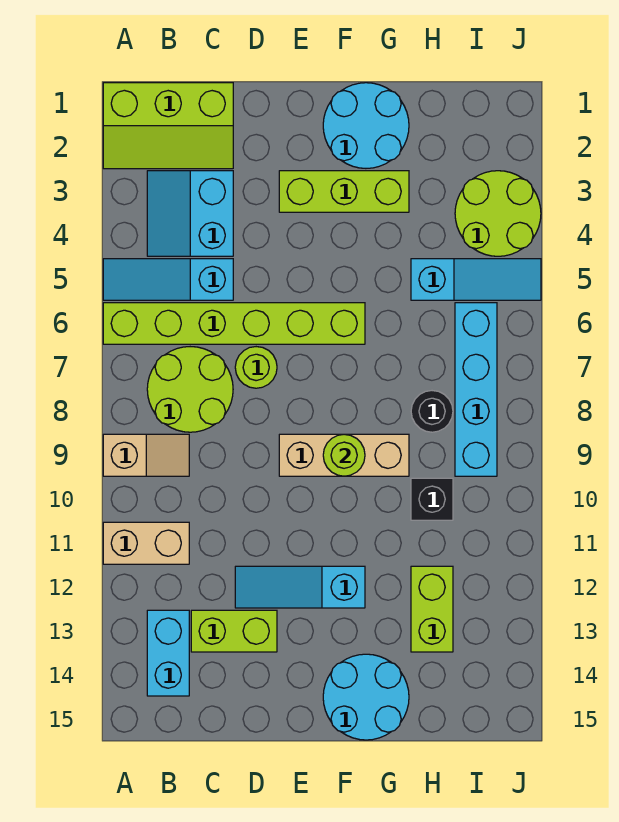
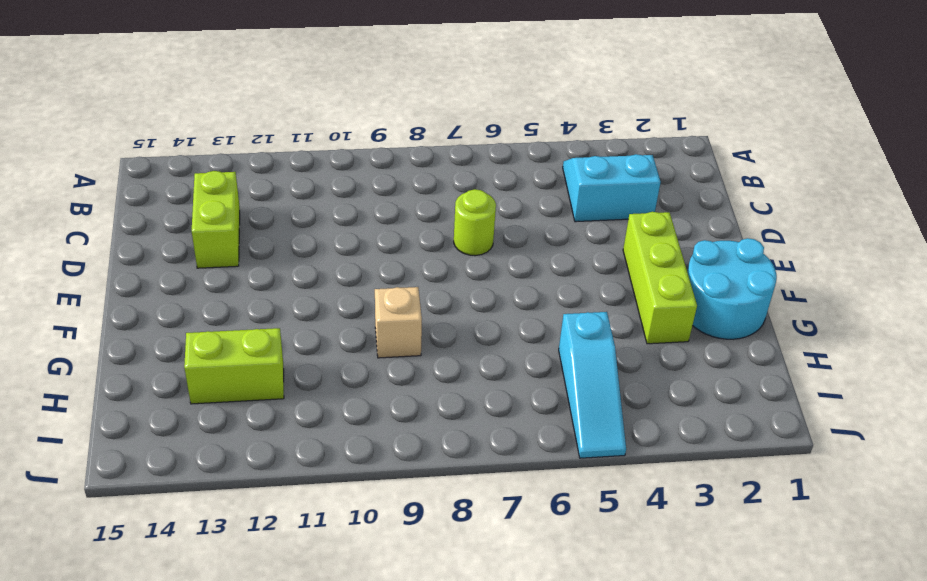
tan 1x1 brick [375,287,422,358] -> tan 1x3 brick [279,434,409,476]
none -> lime 2x3 slope [103,83,233,169]
none -> cyan 1x3 slope [103,259,233,300]
none -> lime 1x6 brick [103,303,365,344]

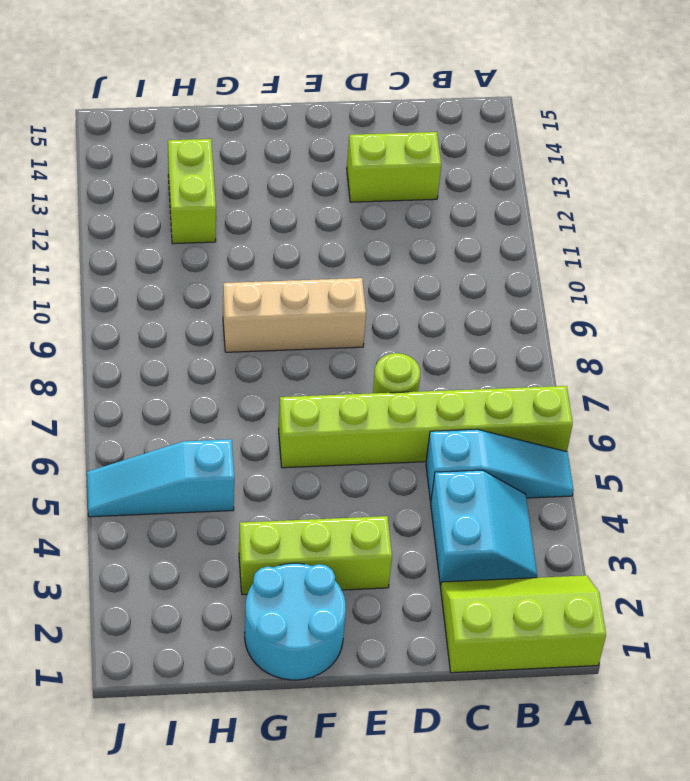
none -> tan 1x2 slope [103,434,189,476]
none -> tan 1x2 brick [103,522,189,564]
none -> lime 2x2 round brick [147,347,233,432]

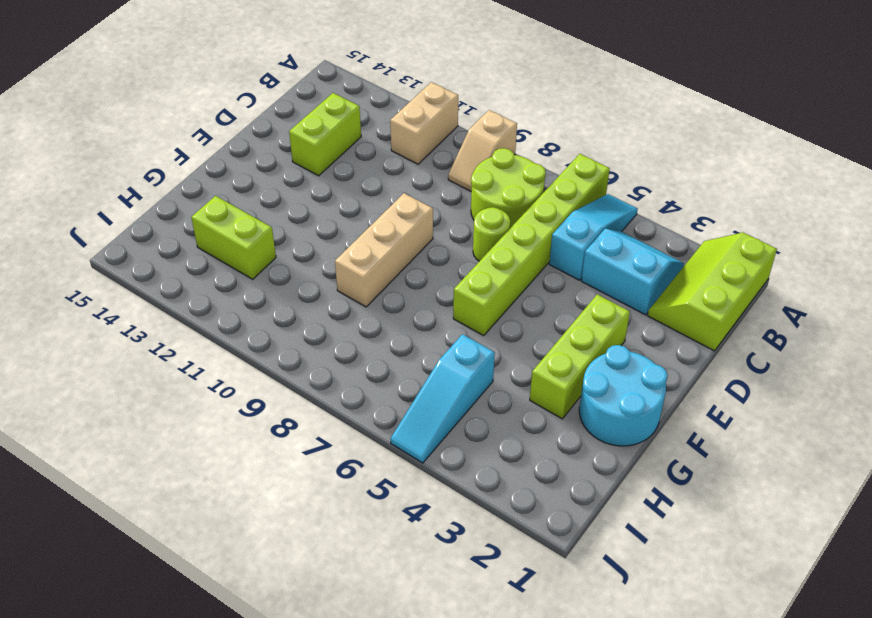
none -> cyan 1x2 brick [147,610,189,696]
none -> cyan 1x3 slope [235,566,365,608]
none -> cyan 2x2 round brick [323,654,409,740]

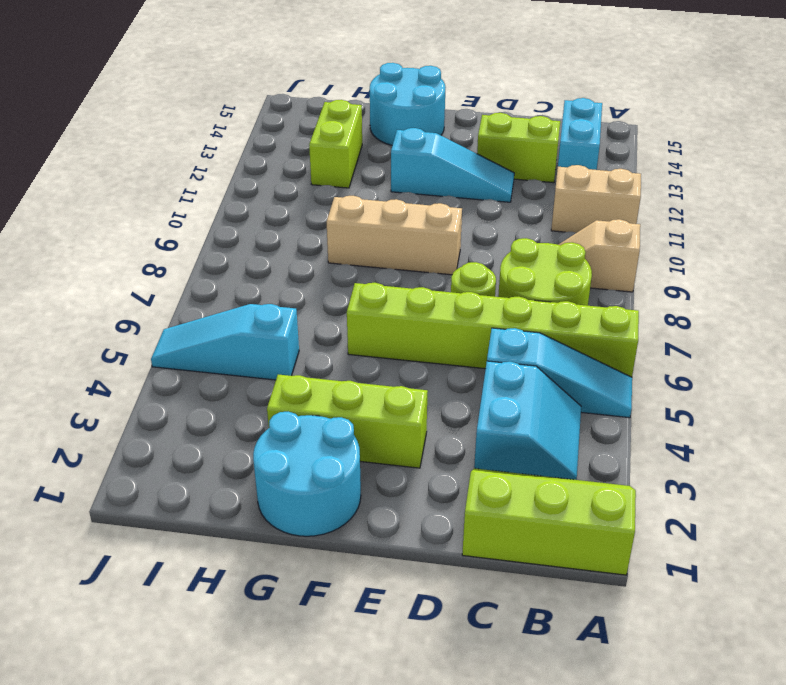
none -> black 1x1 round brick [411,391,453,432]
none -> black 1x1 brick [411,478,453,520]
none -> lime 2x2 round brick [455,171,541,256]

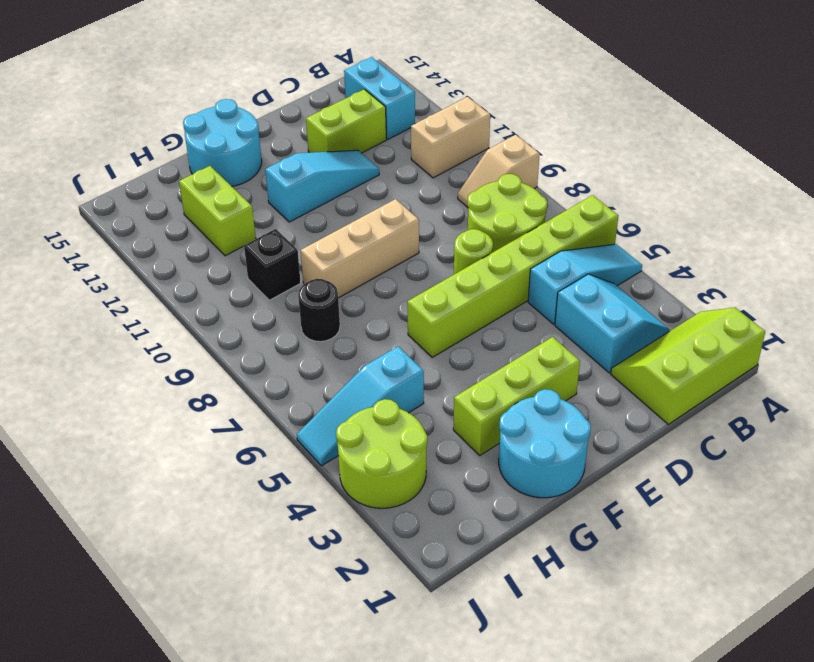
none -> cyan 1x4 brick [455,303,497,476]
none -> lime 1x1 round brick [323,434,365,476]

